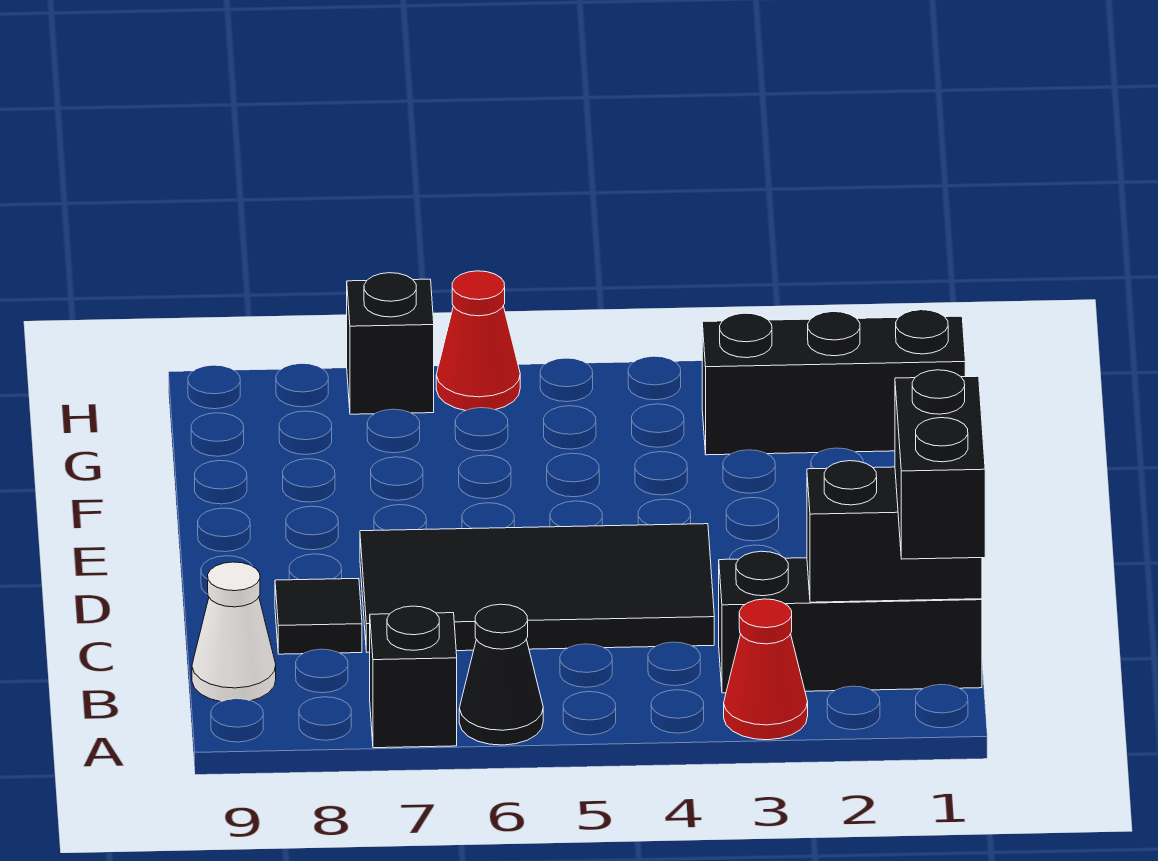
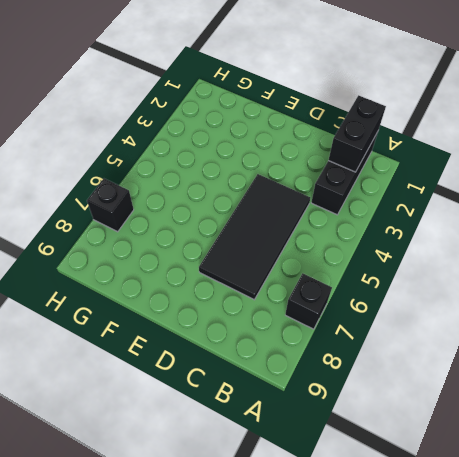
none -> red 1x1 cone [724,599,808,740]
none -> black 1x1 cone [459,604,543,745]
none -> white 1x1 cone [192,562,276,702]

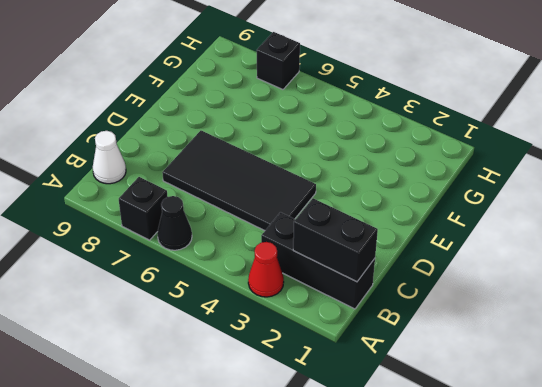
none -> black 1x1 tile [275,578,362,654]
none -> black 1x3 brick [702,310,965,455]
none -> red 1x1 cone [436,271,520,411]

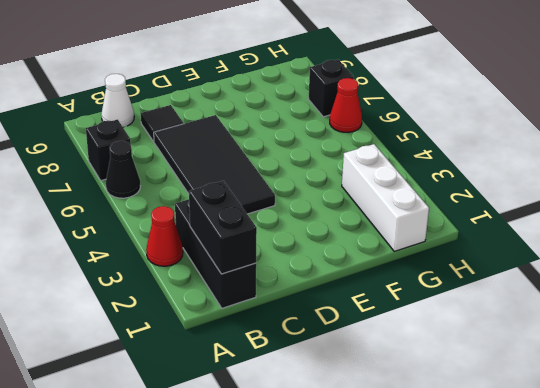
white 1x3 brick [342,144,429,251] -> black 1x3 brick [702,310,965,455]
none -> black 1x2 brick [895,370,985,559]

